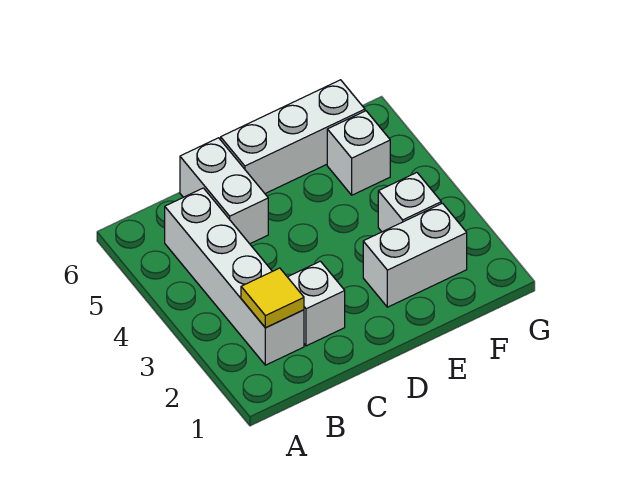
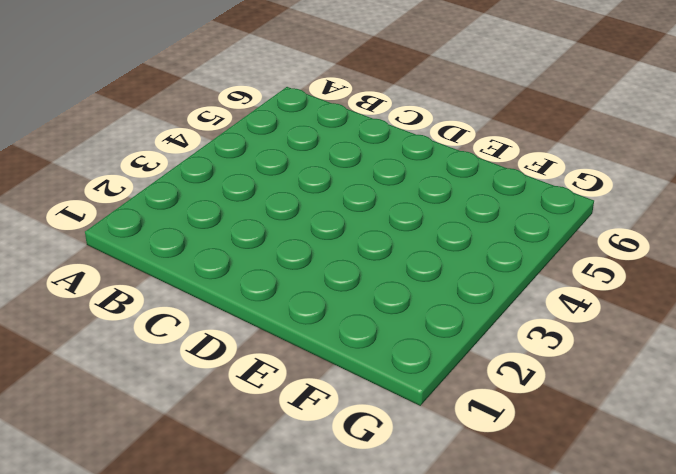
none -> white 1x4 brick [165,188,304,365]
none -> white 1x1 brick [288,261,345,346]

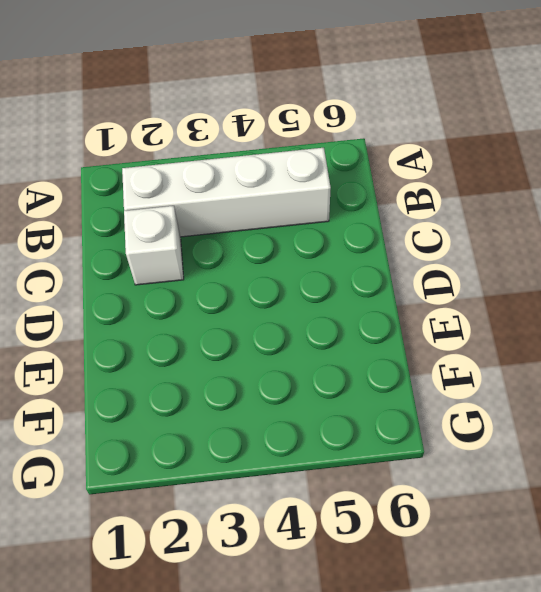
none -> white 1x2 brick [180,138,268,244]
none -> white 1x3 brick [221,80,365,193]

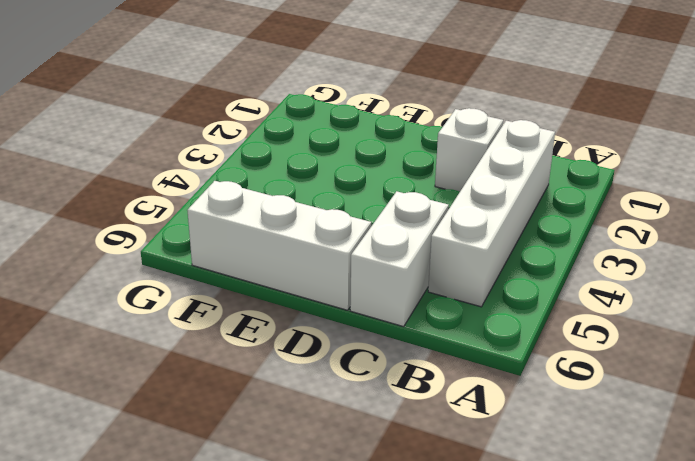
none -> white 1x2 brick [363,203,467,307]
none -> white 1x1 brick [378,173,441,232]

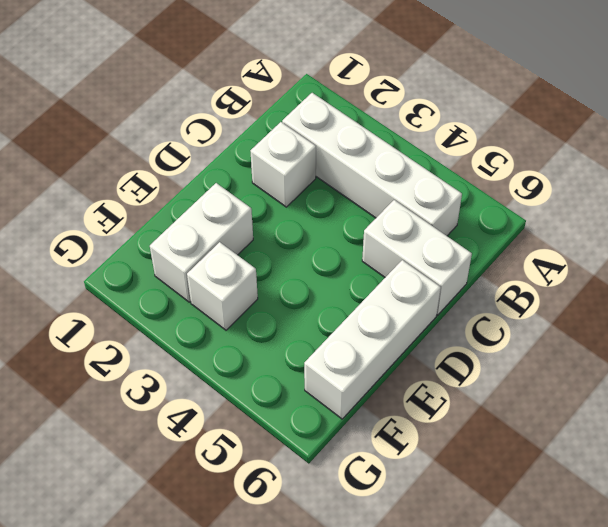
none -> white 1x1 brick [327,111,390,195]
none -> yellow 1x1 tile [241,268,304,328]

